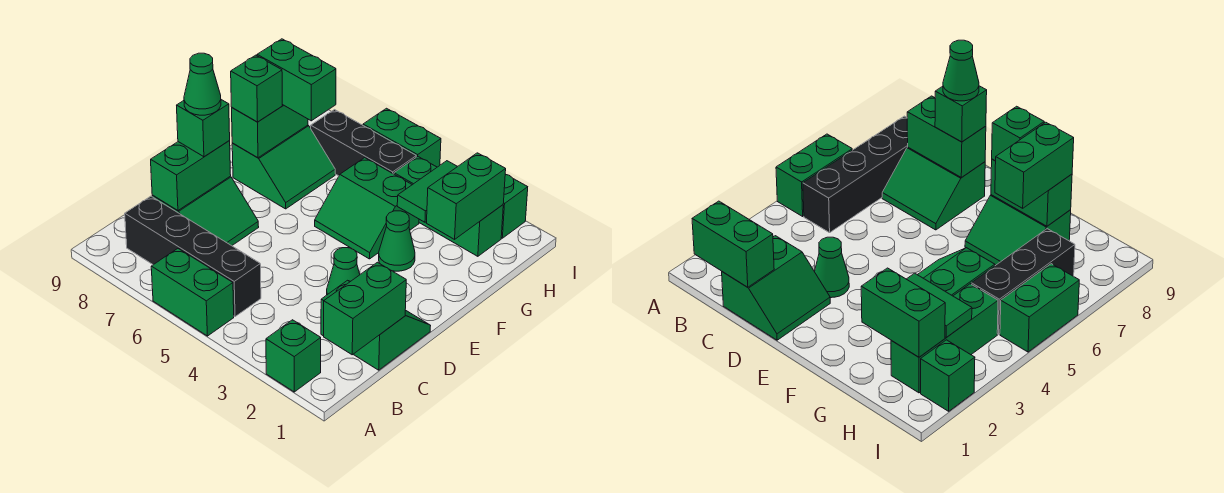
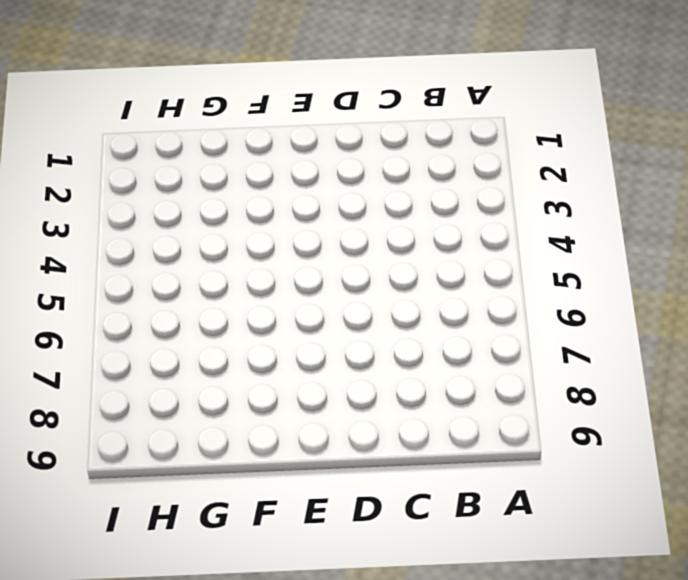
none -> green 1x1 brick [266,320,321,392]
none -> green 1x2 brick [151,249,234,336]
none -> black 1x4 brick [125,196,261,317]

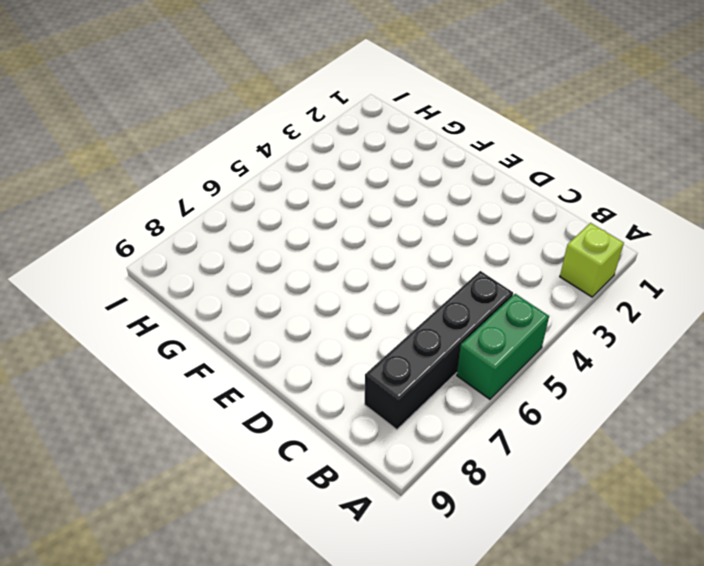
lime 1x1 brick [560,223,624,297] -> green 1x1 brick [266,320,321,392]
none -> green 2x2 slope [321,280,431,370]
none -> green 2x2 slope [152,176,259,246]
none -> green 1x1 cone [327,248,360,295]

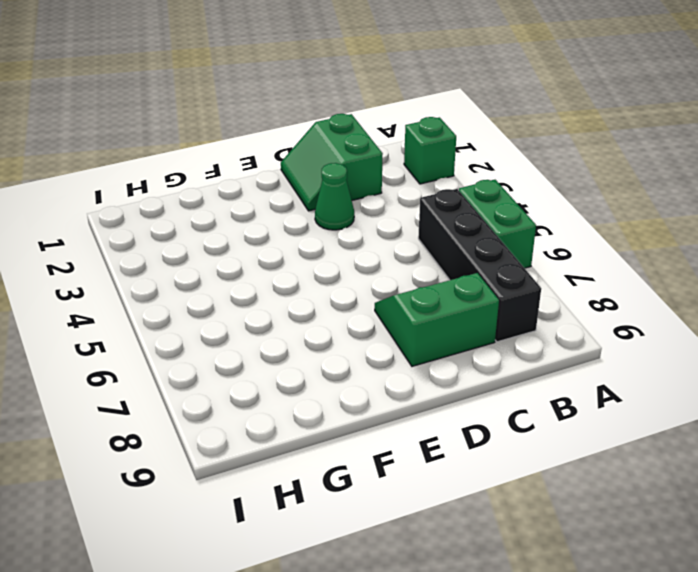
none -> green 1x1 cone [379,211,415,271]
none -> green 2x2 slope [315,158,419,259]
none -> green 2x2 slope [232,125,335,209]

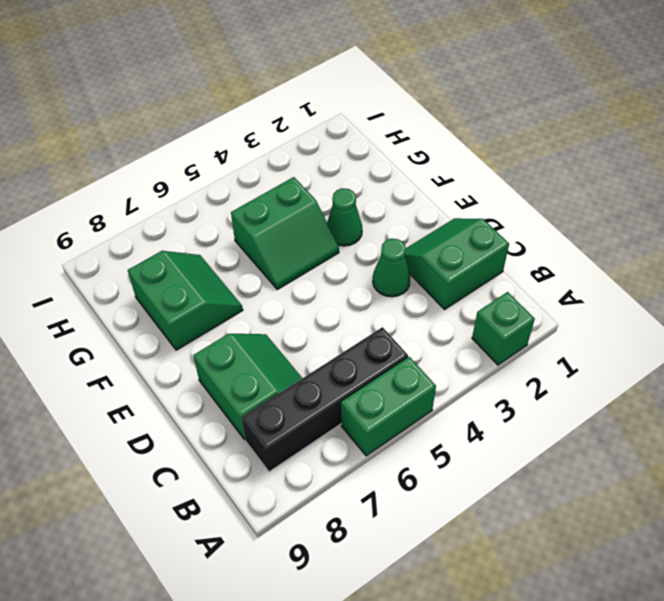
none -> green 1x3 brick [394,157,503,256]
none -> black 1x3 brick [311,110,416,176]
none -> green 1x1 brick [501,174,528,238]

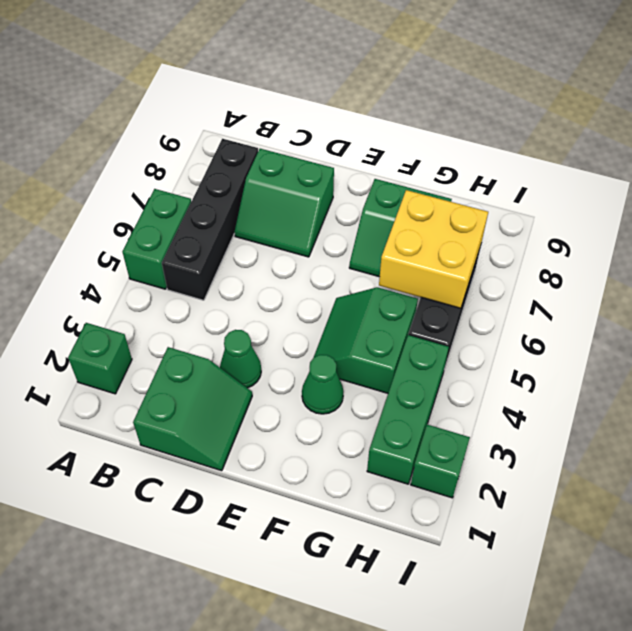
yellow 2x2 brick [379,190,488,308] -> none
none -> green 1x2 brick [363,108,441,167]
none -> green 1x2 brick [324,262,406,355]
none -> green 1x2 brick [151,141,231,211]

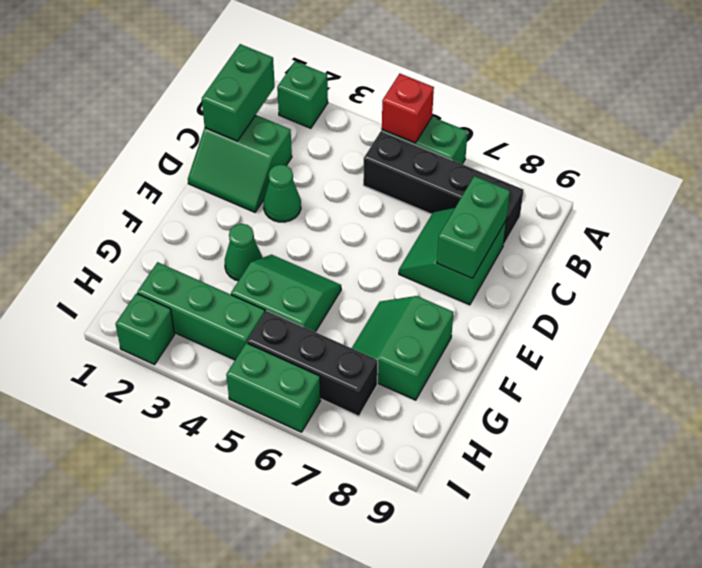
red 1x1 brick [382,74,434,143] -> none
none -> green 1x2 brick [232,105,308,158]
none -> green 1x2 brick [427,153,506,239]
none -> green 1x2 tile [397,161,458,222]

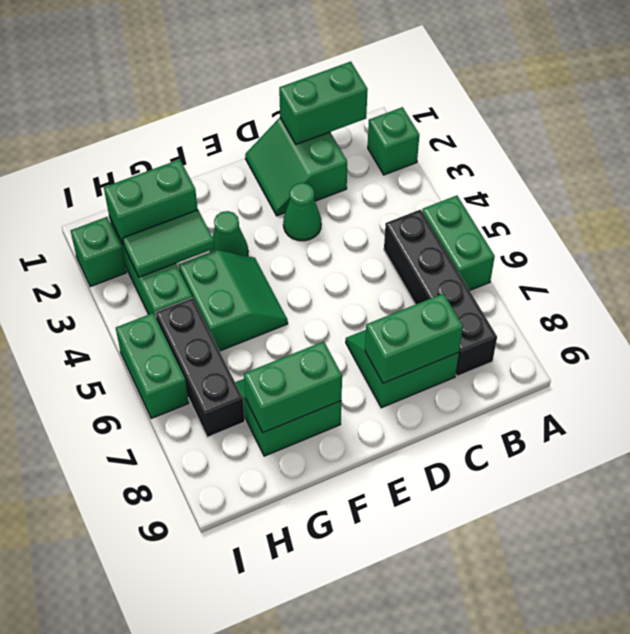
none -> green 1x1 brick [177,100,230,157]
none -> green 1x1 brick [231,55,282,122]
none -> green 1x2 brick [257,39,336,121]

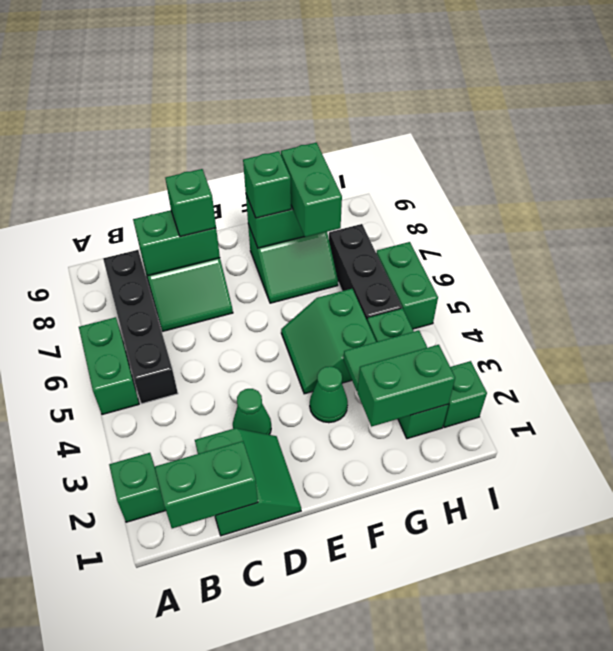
none -> green 1x1 cone [184,53,221,115]

